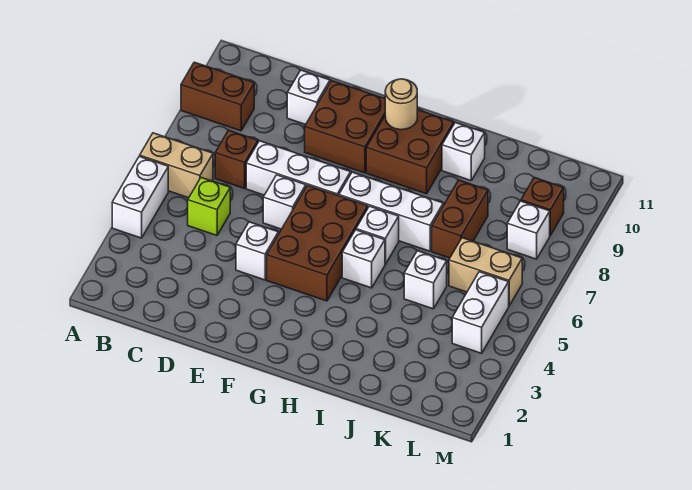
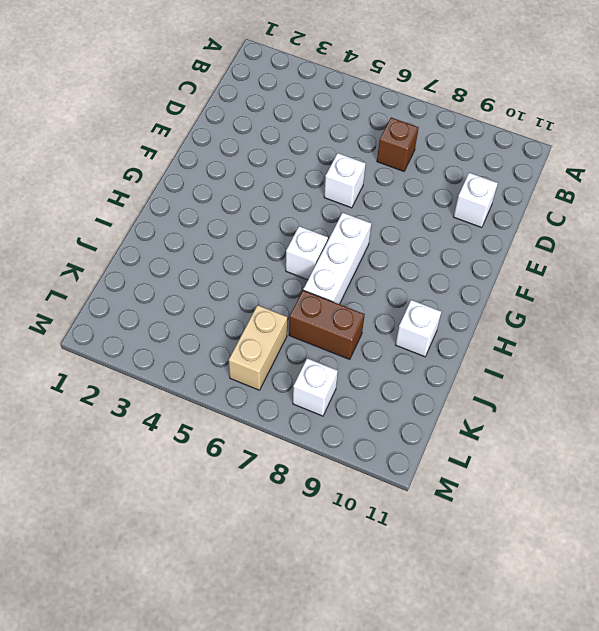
none -> white 1x2 brick [112,156,168,238]
none -> tan 1x2 brick [140,133,213,198]
none -> brown 1x2 brick [181,62,254,131]

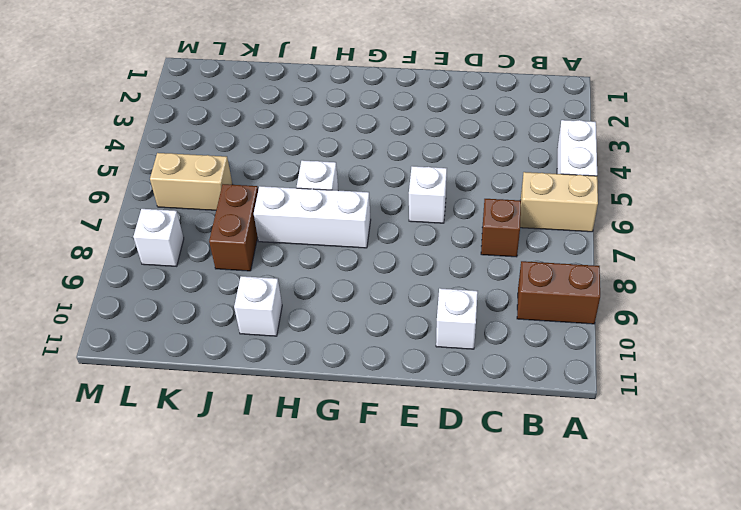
none -> lime 1x1 brick [188,178,230,235]
none -> white 1x3 brick [246,141,351,196]
none -> white 1x1 brick [236,222,278,280]

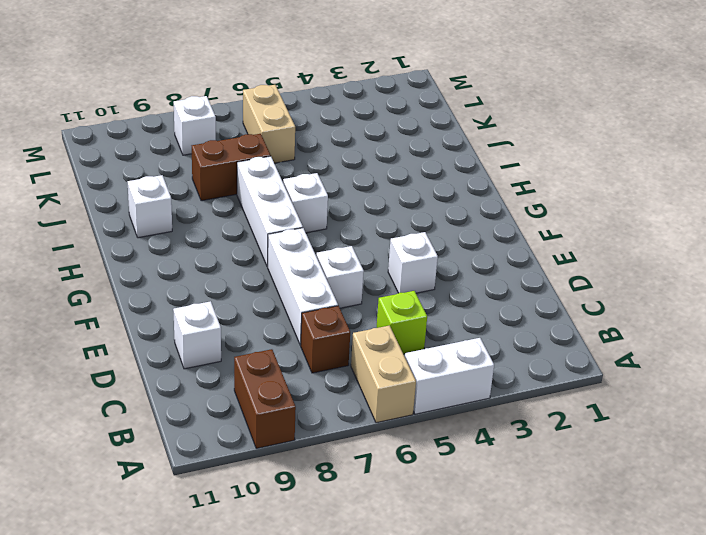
none -> brown 2x2 brick [305,81,385,173]
none -> brown 2x3 brick [267,185,368,301]
none -> brown 2x2 brick [366,110,454,194]

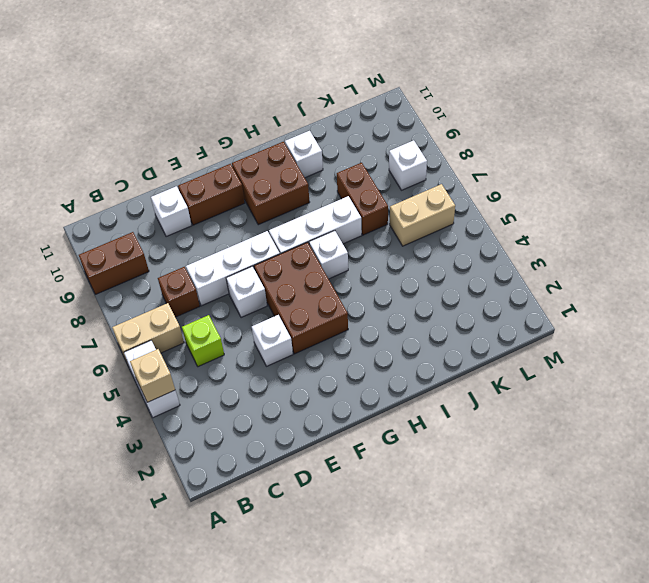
tan 1x1 brick [130,349,175,402] -> none
brown 1x2 brick [178,164,245,225] -> brown 2x2 brick [305,81,385,173]
none -> white 1x1 brick [342,230,385,288]
none -> white 1x1 brick [404,251,447,309]
none -> white 1x2 brick [452,272,509,353]

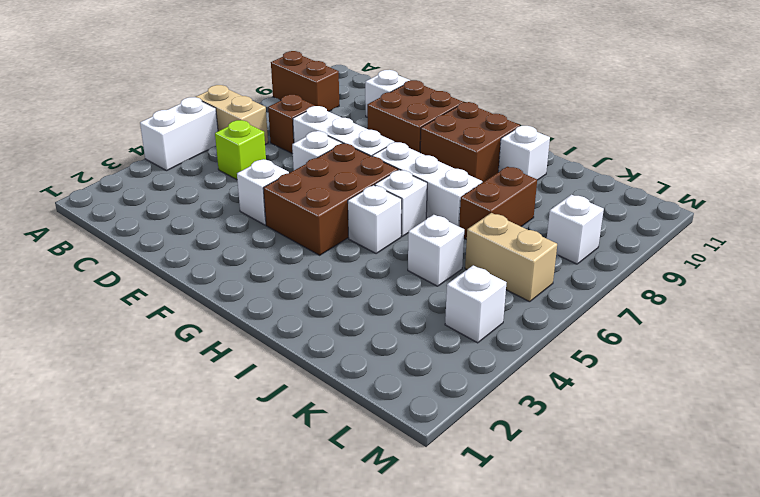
white 1x1 brick [445,265,506,343] -> white 1x2 brick [452,272,509,353]
none -> brown 1x1 brick [521,178,564,235]
none -> tan 1x1 round brick [385,79,417,130]

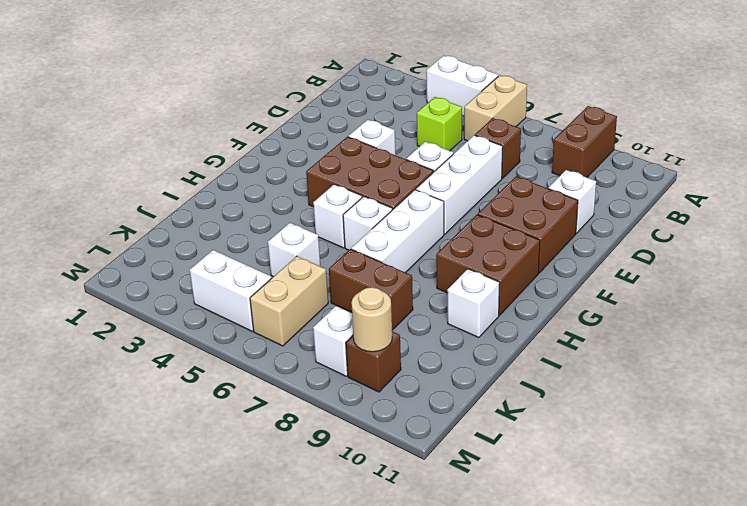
tan 1x1 round brick [351,287,392,352] -> tan 1x1 round brick moved to [385,79,417,130]

